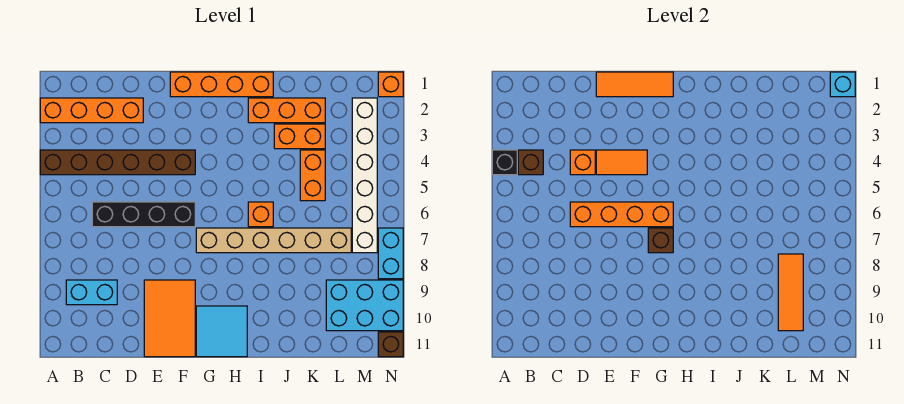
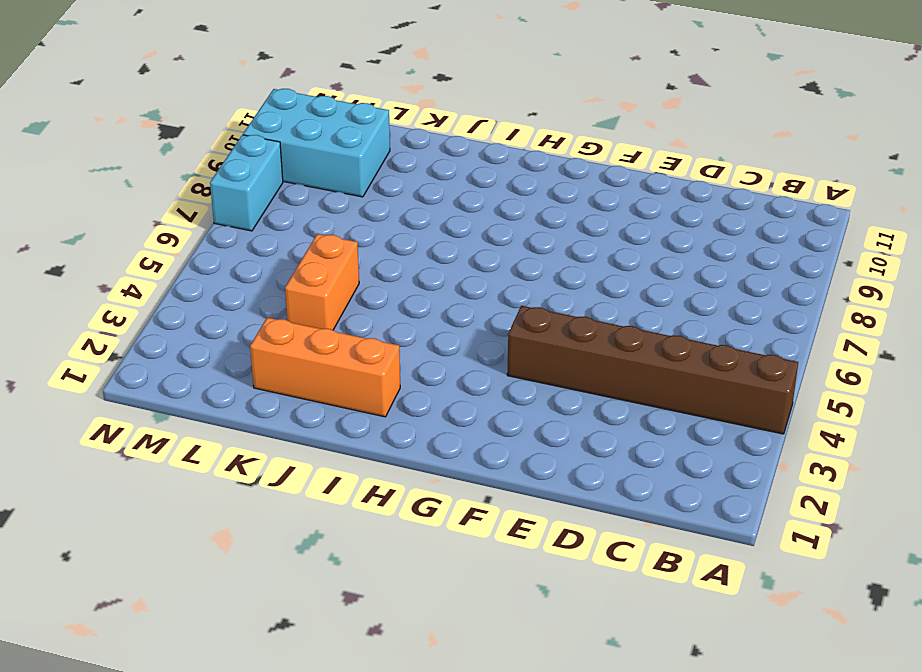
none -> orange 1x4 brick [40,98,143,123]
none -> cyan 1x2 brick [66,280,117,305]
none -> black 1x4 brick [92,202,195,227]

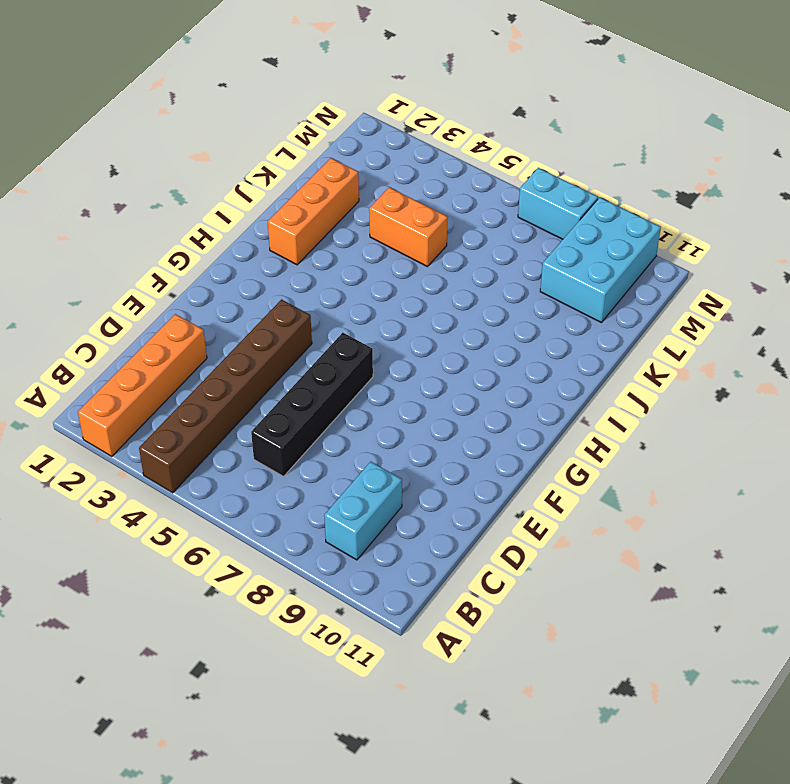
none -> orange 2x3 tile [144,280,195,357]
none -> orange 1x4 brick [170,72,273,97]
none -> tan 1x6 brick [196,228,351,253]

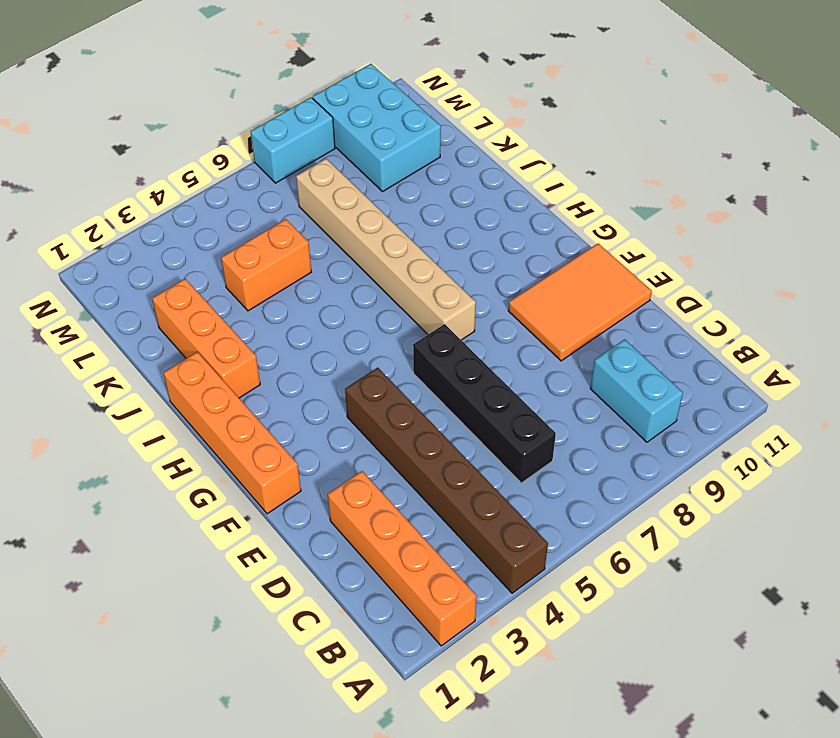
none -> cyan 2x2 tile [196,306,247,357]
none -> orange 1x1 brick [248,202,273,227]
none -> orange 1x2 brick [274,124,325,149]

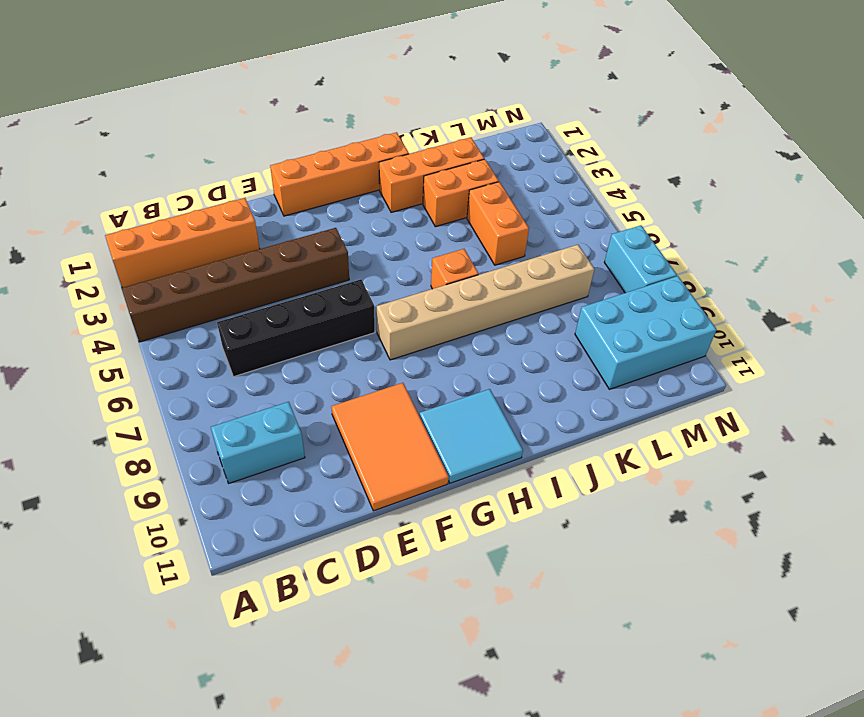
none -> white 1x6 brick [352,98,377,253]
none -> orange 1x1 brick [378,72,403,97]
none -> brown 1x1 brick [378,332,403,357]

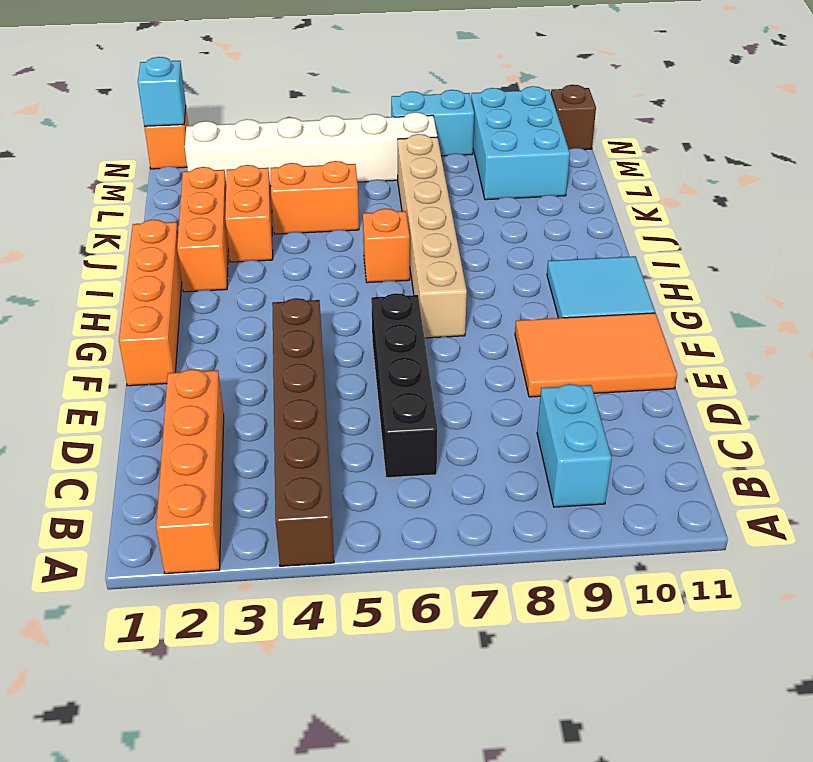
none -> black 1x1 brick [492,150,517,175]
none -> brown 1x1 brick [518,150,543,175]
none -> orange 1x1 brick [570,150,595,175]

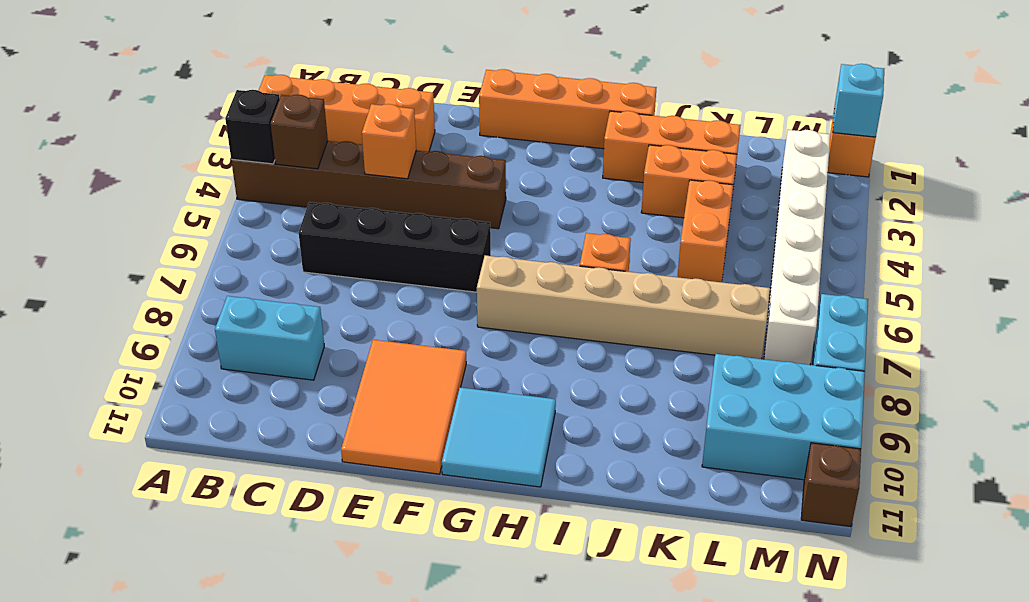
none -> orange 1x4 brick [570,202,673,227]
none -> orange 1x3 tile [596,72,673,97]
none -> orange 1x2 tile [596,150,647,175]

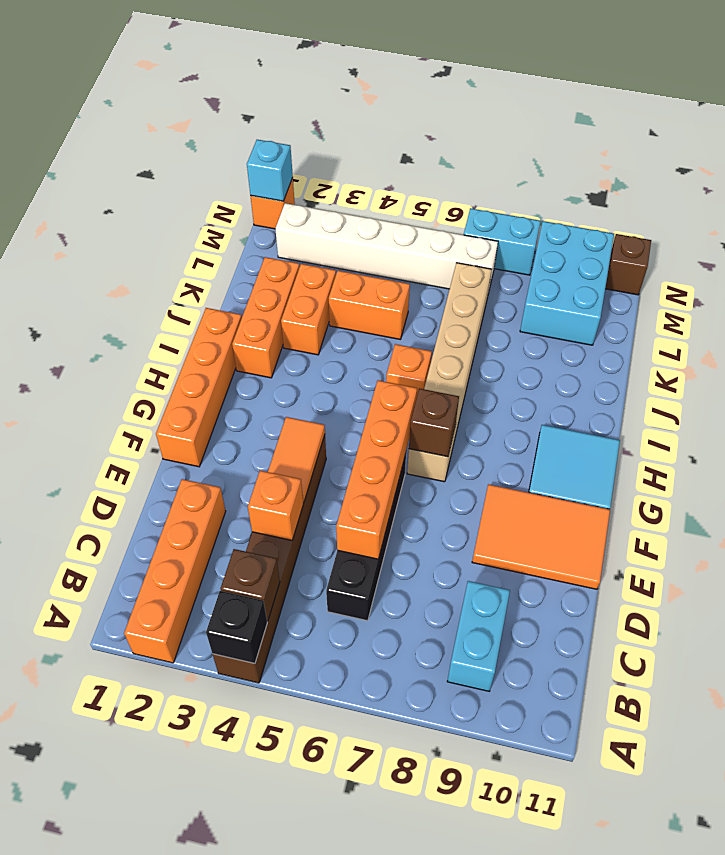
none -> orange 1x3 tile [596,72,673,97]
none -> orange 1x3 tile [778,254,803,331]

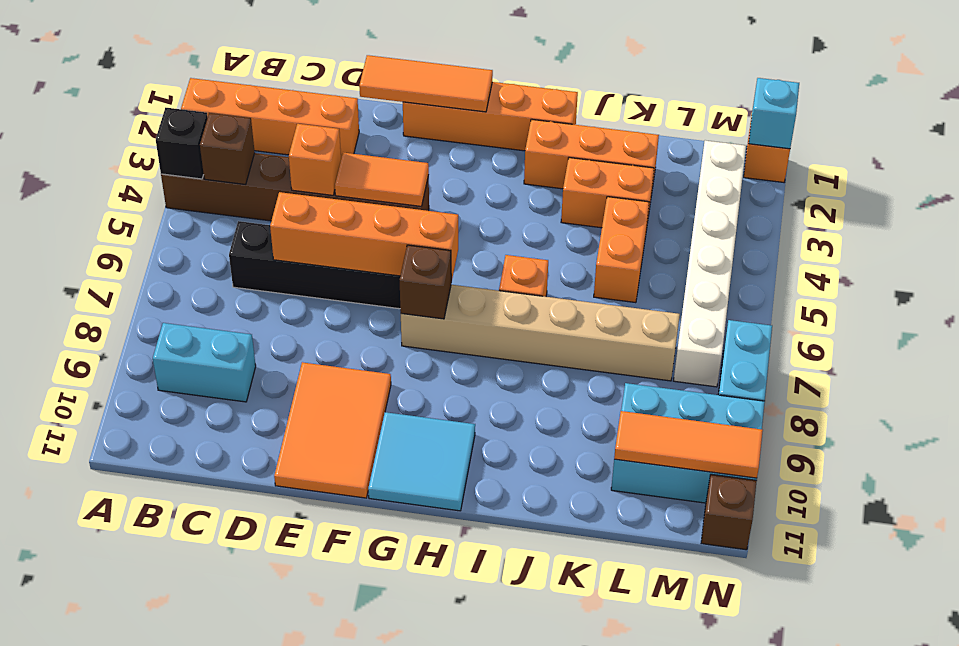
orange 1x3 tile [614,411,763,478] -> orange 1x3 tile turned to [778,254,803,331]

